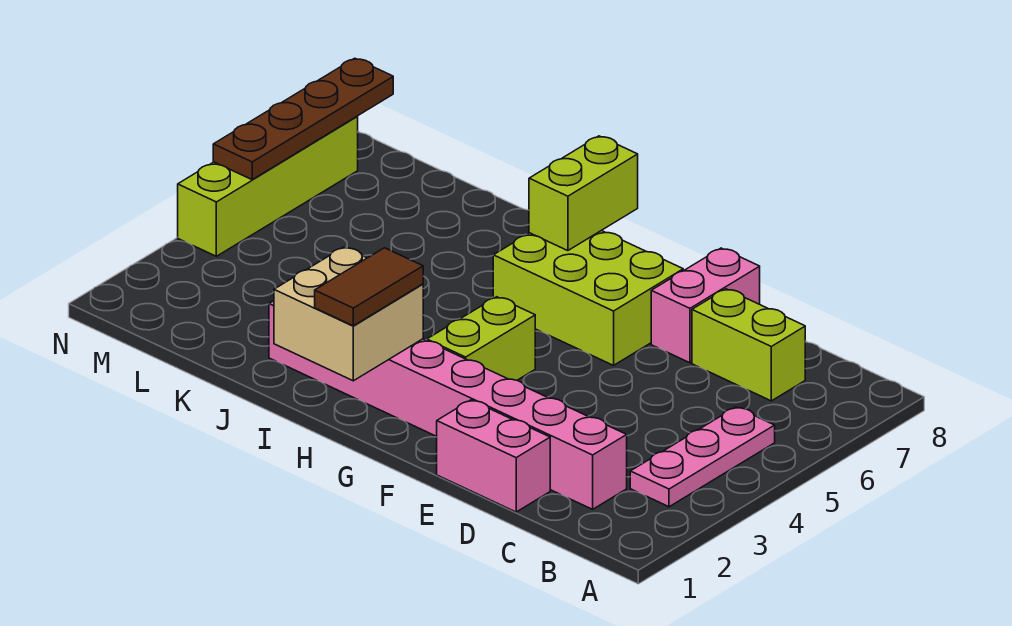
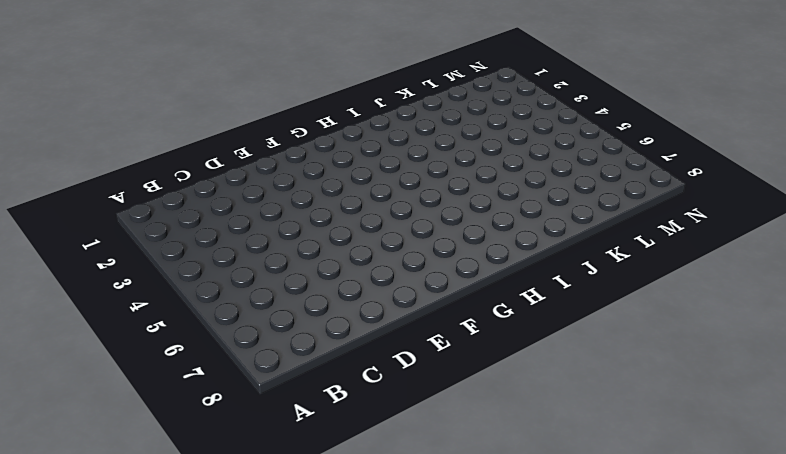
none -> pink 1x3 plate [630,407,775,507]
none -> pink 1x8 brick [269,301,627,509]
none -> lime 1x2 brick [692,289,805,401]

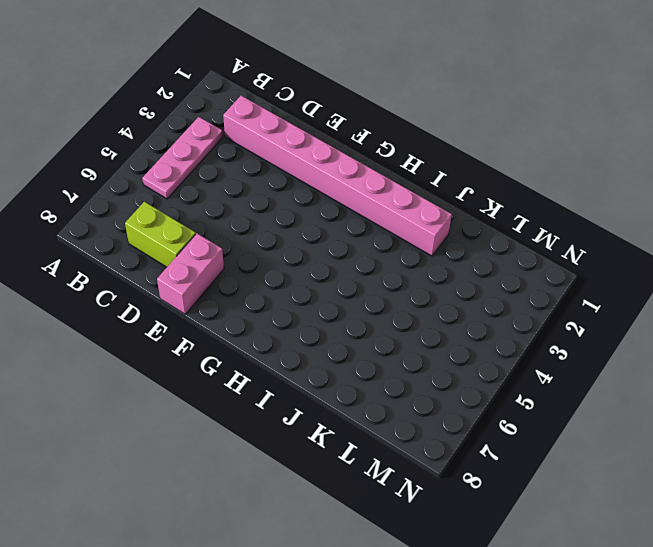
none -> pink 1x2 brick [437,400,550,512]
none -> lime 2x3 brick [493,230,683,365]
none -> lime 1x2 brick [427,297,535,380]

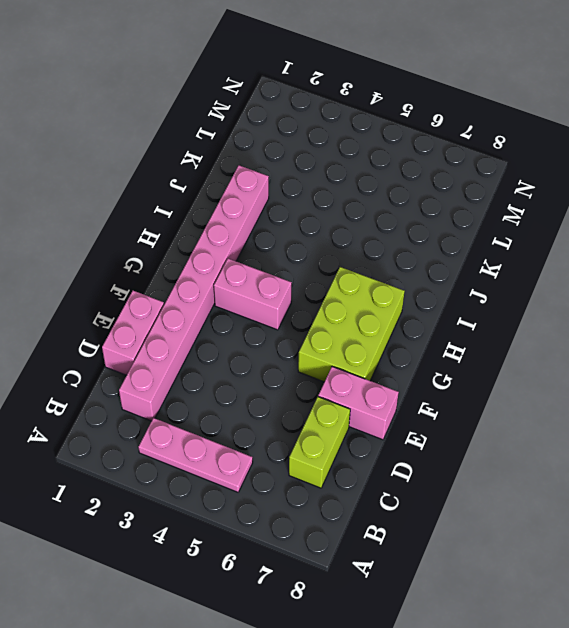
pink 1x2 brick [214,259,292,330] -> lime 1x2 brick [427,297,535,380]
none -> lime 1x4 brick [178,117,358,256]
none -> tan 2x2 brick [274,247,423,381]
none -> lime 1x2 brick [529,136,638,251]

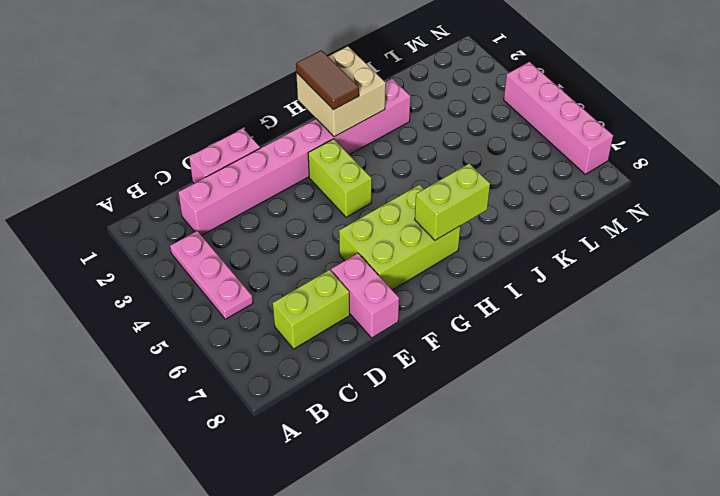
lime 1x2 brick [415,163,490,240] -> lime 1x2 brick turned to [529,136,638,251]
pink 1x4 brick [504,62,613,174] -> lime 1x4 brick [178,117,358,256]
none -> brown 1x4 plate [213,58,393,180]

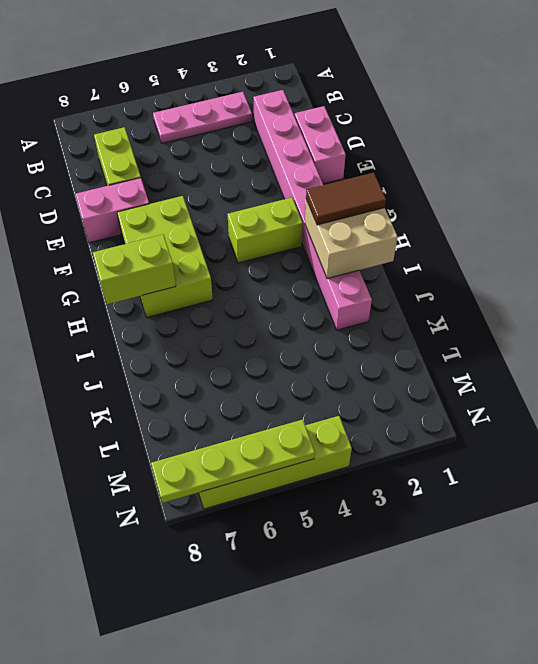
lime 1x4 plate [151,420,315,503] -> brown 1x4 plate [213,58,393,180]

